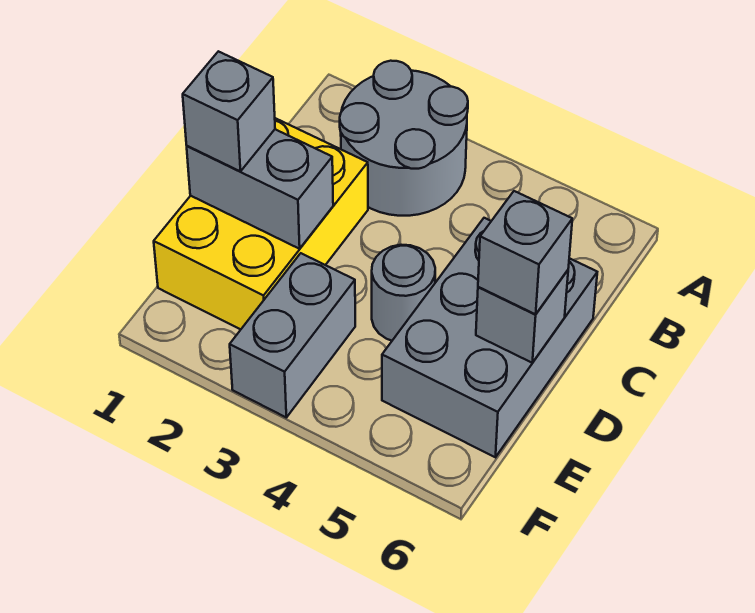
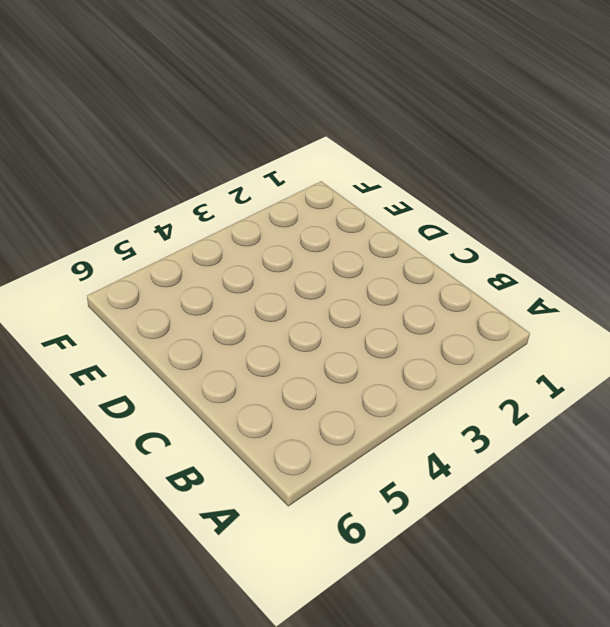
none -> grey 2x2 round brick [340,61,468,216]
none -> yellow 2x3 brick [154,118,368,330]

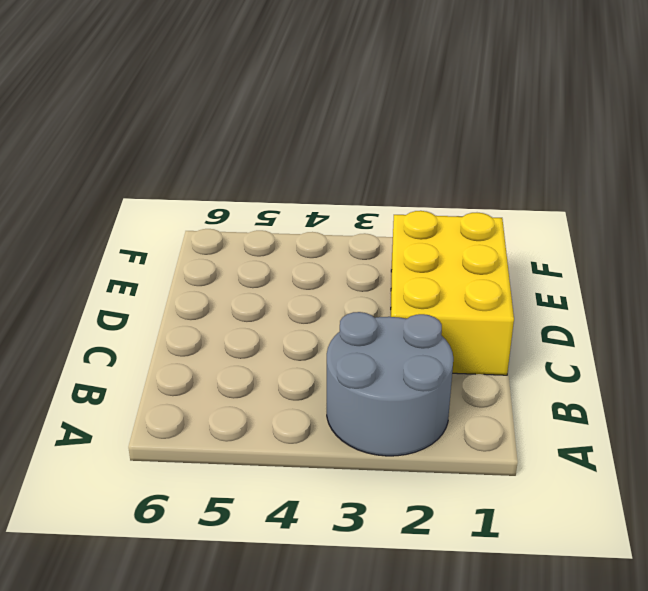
none -> grey 2x3 brick [382,218,597,457]
none -> grey 1x1 round brick [372,245,435,341]

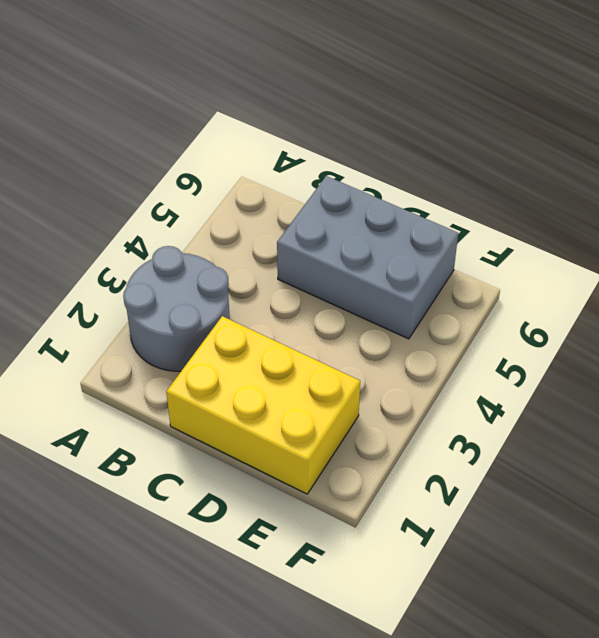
none -> grey 1x1 round brick [372,245,435,341]
none -> grey 1x2 brick [230,253,355,417]

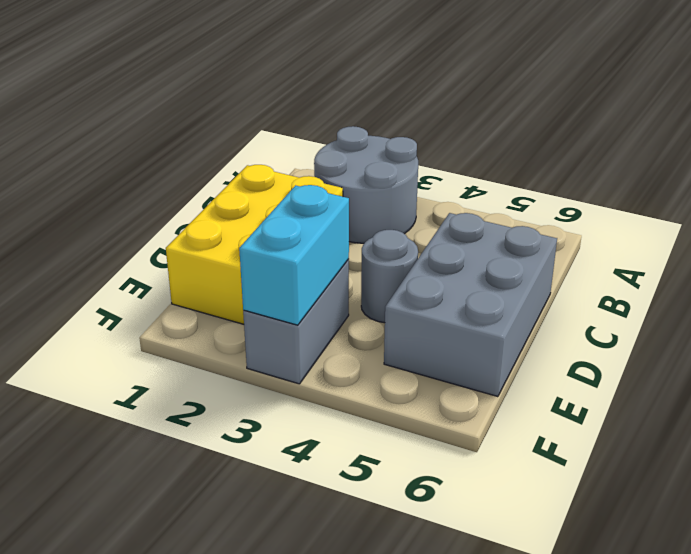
cyan 1x2 brick [239,185,349,325] -> none
none -> grey 1x2 brick [187,129,333,249]
none -> grey 1x1 brick [476,270,568,363]

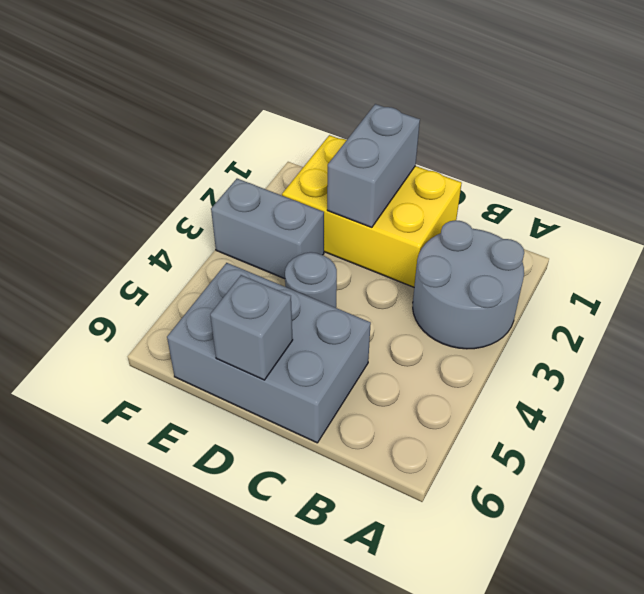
none -> grey 1x1 brick [183,51,275,171]
none -> grey 1x1 brick [478,191,572,314]

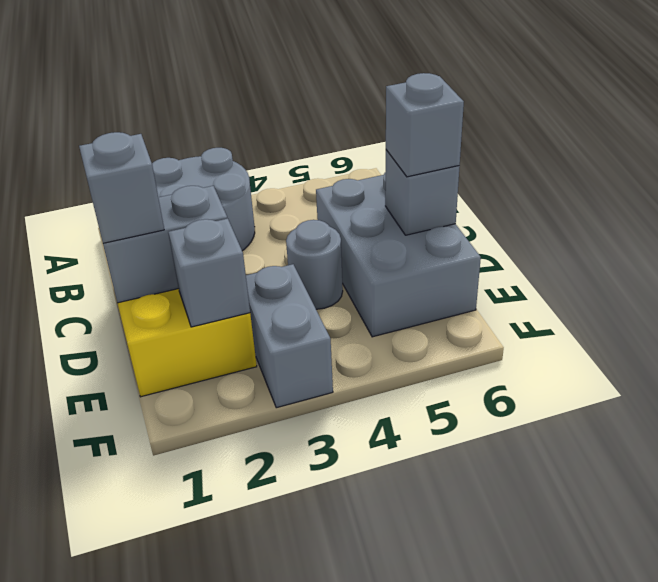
grey 1x1 brick [168,219,250,327] -> none

